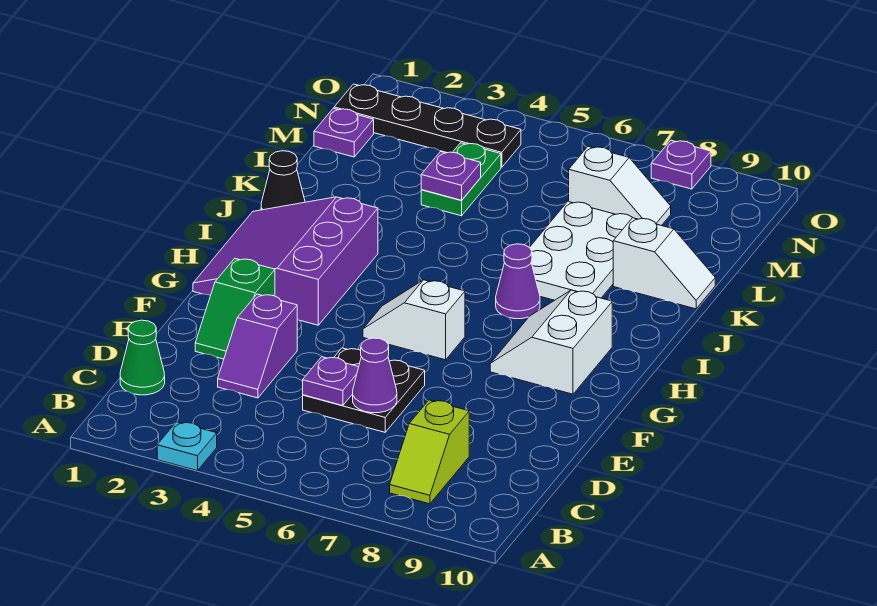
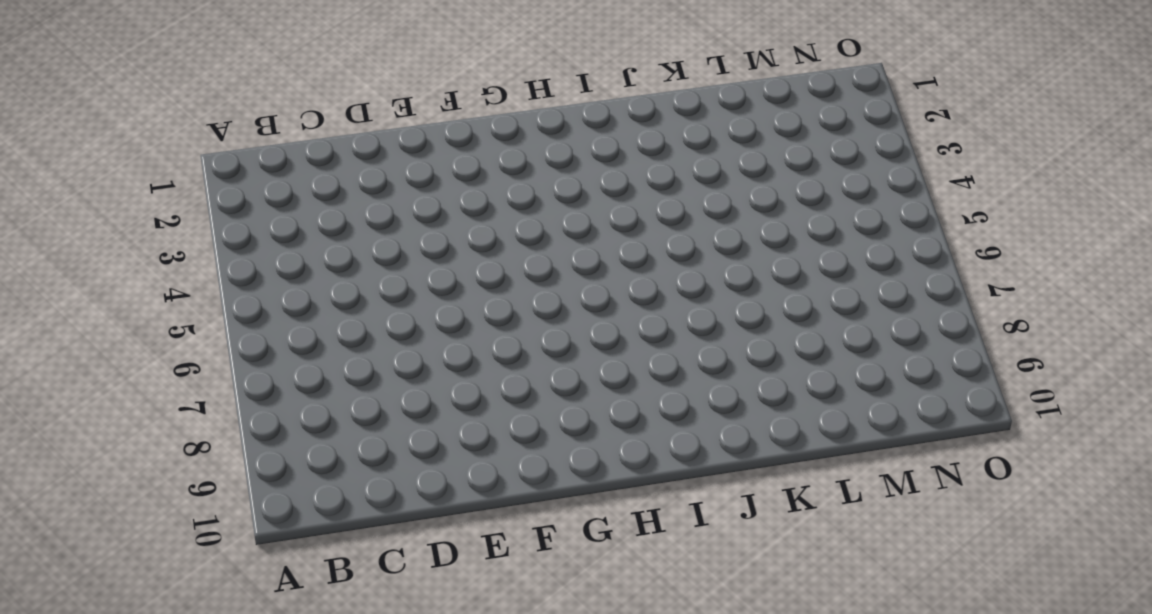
none -> cyan 1x1 plate [157,422,217,471]
none -> lime 1x2 slope [390,400,469,504]
none -> green 1x1 cone [120,320,165,395]

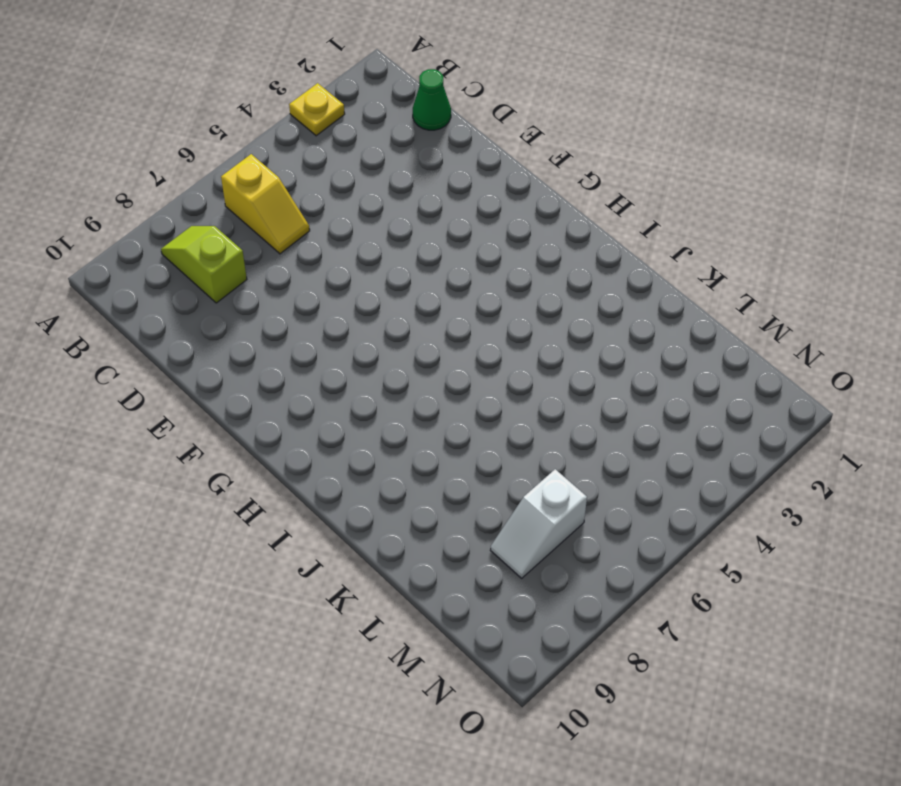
yellow 1x1 plate [289,83,345,136] -> cyan 1x1 plate [157,422,217,471]
yellow 1x2 slope [221,154,310,254] -> none
none -> purple 1x2 slope [218,294,297,398]
none -> black 2x2 plate [303,348,425,432]
none -> green 1x2 slope [195,259,275,359]

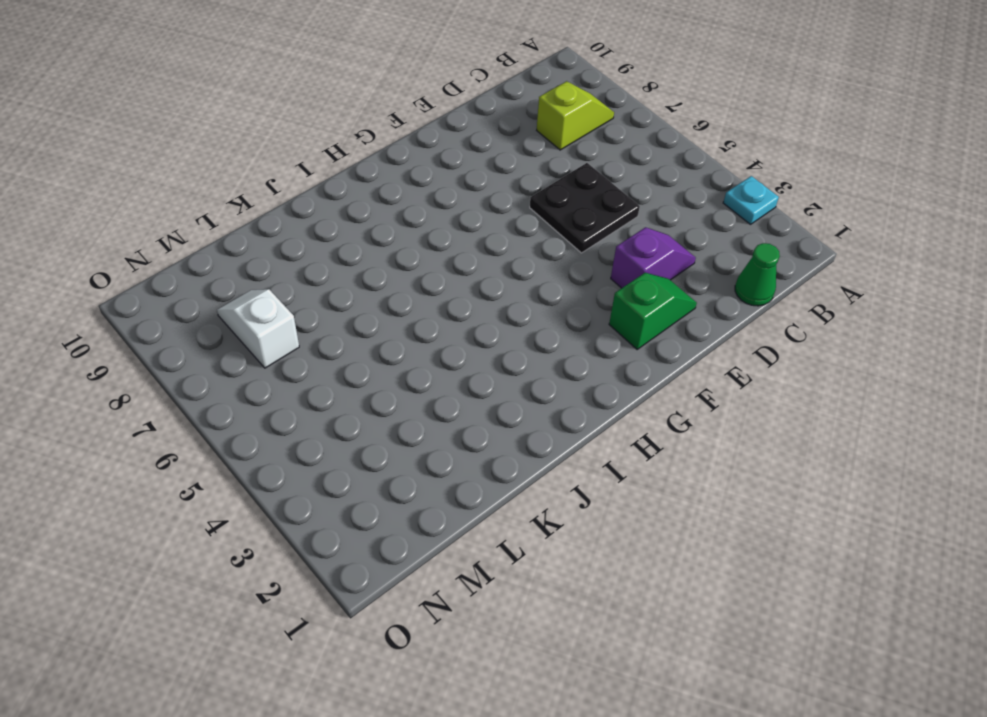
none -> purple 3x3 slope [193,197,378,325]
none -> white 1x2 slope [363,280,465,360]
none -> white 2x2 slope [490,290,612,394]

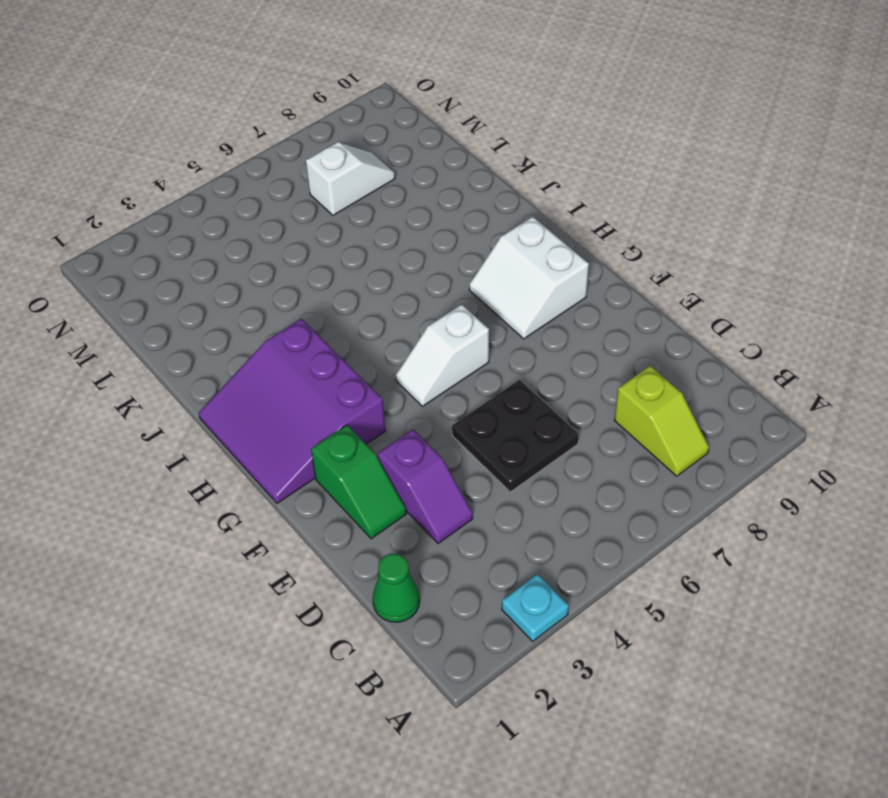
none -> purple 1x1 cone [496,244,540,319]
none -> black 1x1 cone [261,151,305,210]
none -> white 2x3 plate [530,201,633,300]

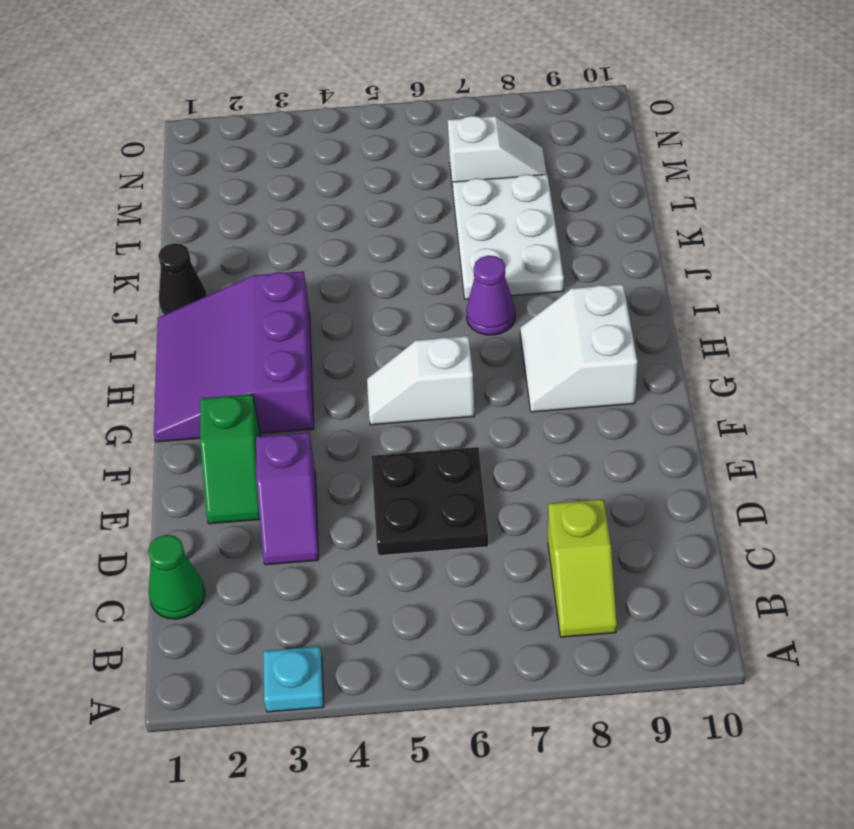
none -> white 1x2 slope [613,218,715,309]
none -> green 1x2 plate [421,143,501,216]
none -> purple 1x1 plate [314,108,374,157]

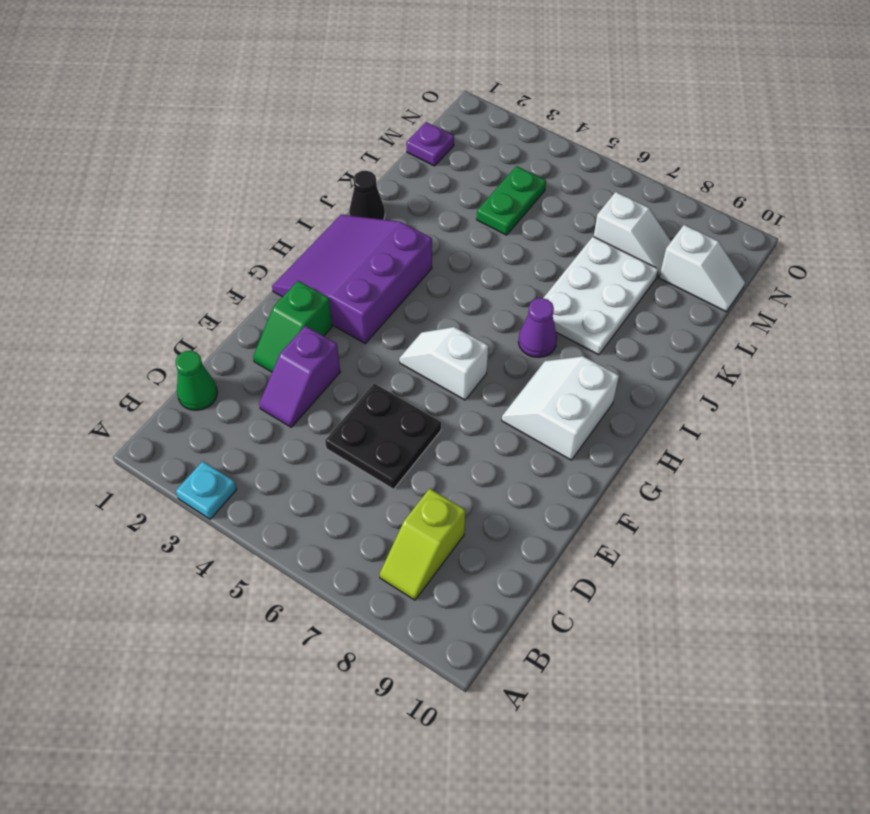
white 1x2 slope [659,225,745,312] -> white 1x2 slope moved to [613,218,715,309]
none -> black 1x4 plate [334,84,521,167]
none -> purple 1x1 plate [651,140,711,189]
none -> purple 1x1 plate [303,357,359,406]

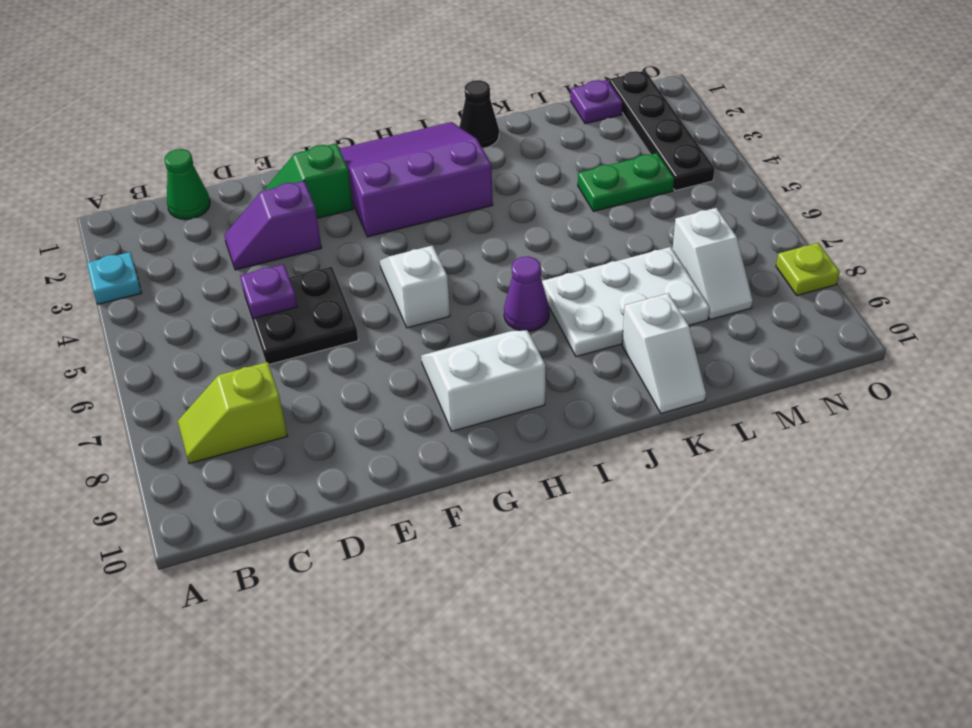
lime 1x1 plate [776,243,840,296] -> purple 1x1 plate [651,140,711,189]
none -> purple 1x1 cone [353,338,397,413]
none -> purple 1x1 plate [421,151,481,200]

